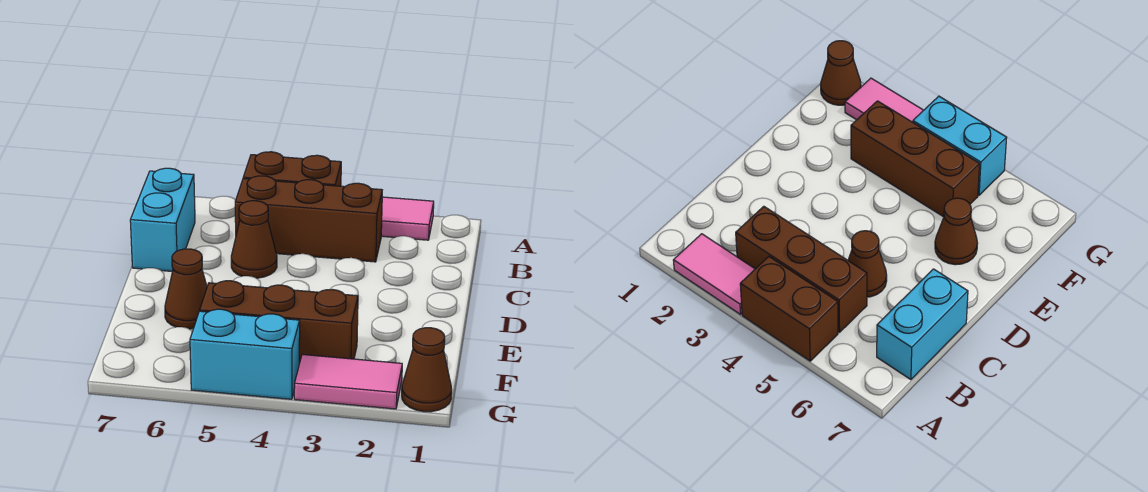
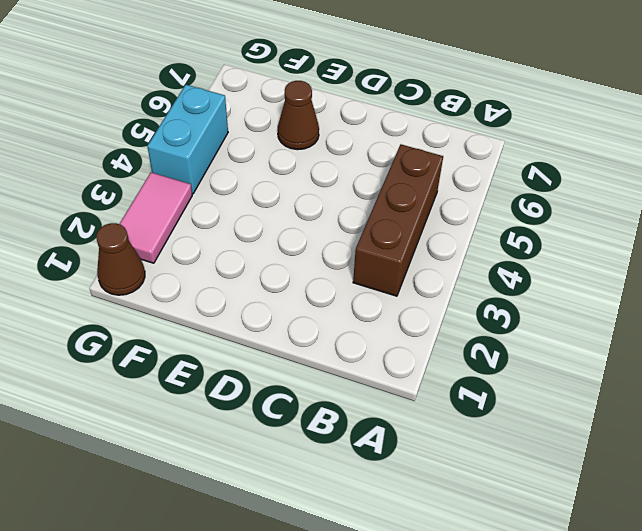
none -> pink 1x2 tile [381,197,434,240]
none -> brown 1x2 brick [243,152,341,186]

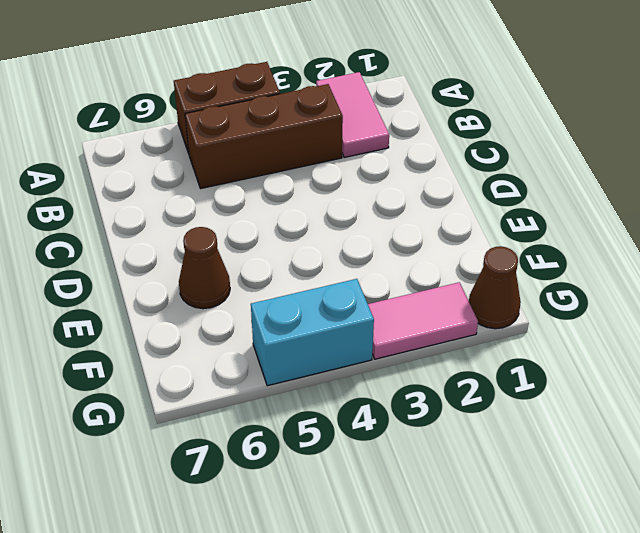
pink 1x2 tile [316,72,389,157] -> pink 1x2 tile turned to [381,197,434,240]
none -> cyan 1x2 brick [130,168,195,272]
none -> brown 1x1 cone [231,201,277,278]

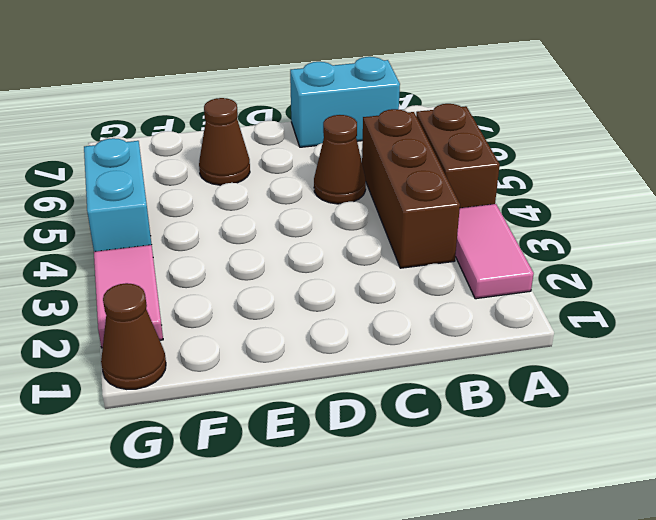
none -> brown 1x3 brick [200,281,358,363]

